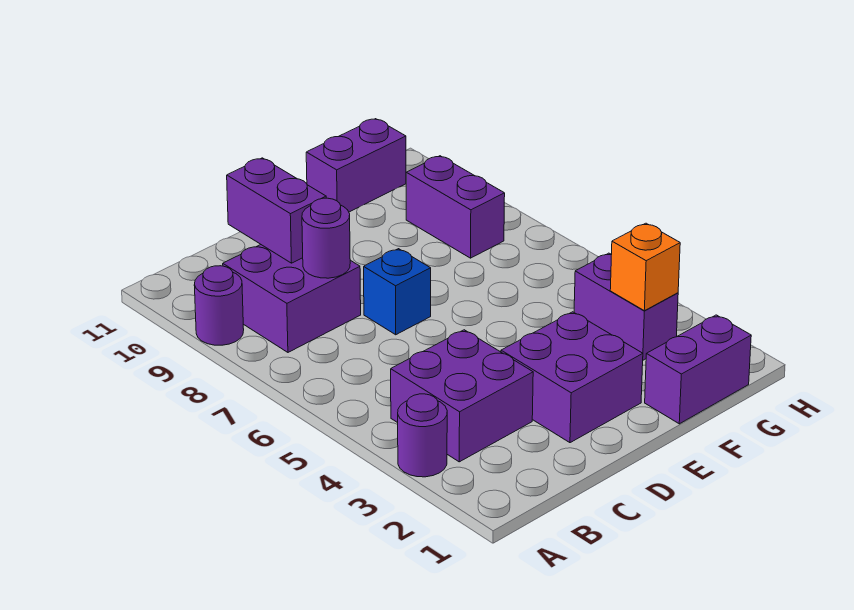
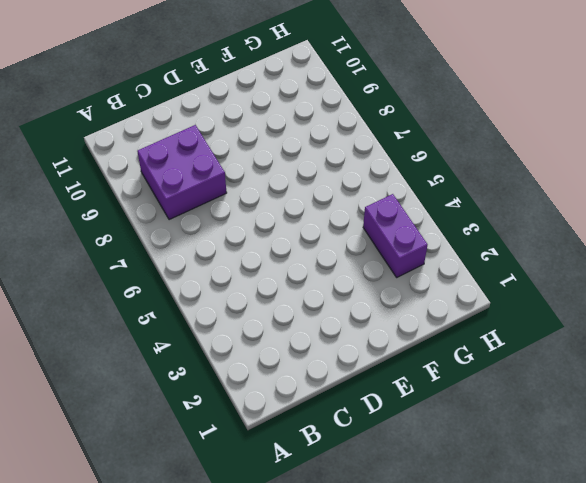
none -> purple 1x1 round brick [398,394,447,477]
none -> purple 1x1 round brick [194,266,244,345]
none -> purple 2x2 brick [391,330,533,462]

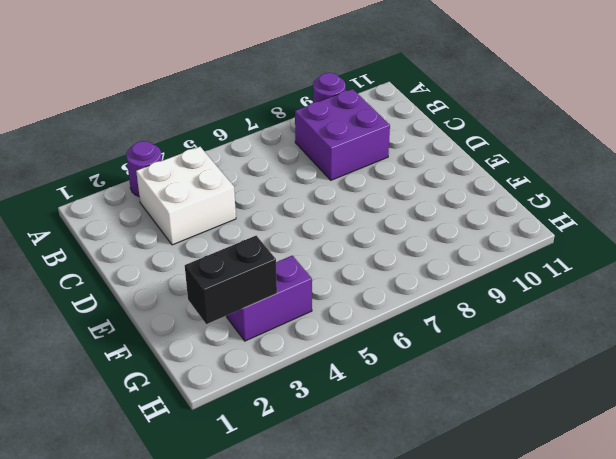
white 2x2 brick [136,147,236,245] -> purple 2x2 brick [391,330,533,462]
black 1x2 brick [185,236,277,324] -> orange 1x1 brick [610,223,680,311]
none -> purple 2x2 brick [501,312,643,443]
none -> blue 1x1 brick [364,249,431,335]
none -> purple 1x2 brick [645,315,751,424]

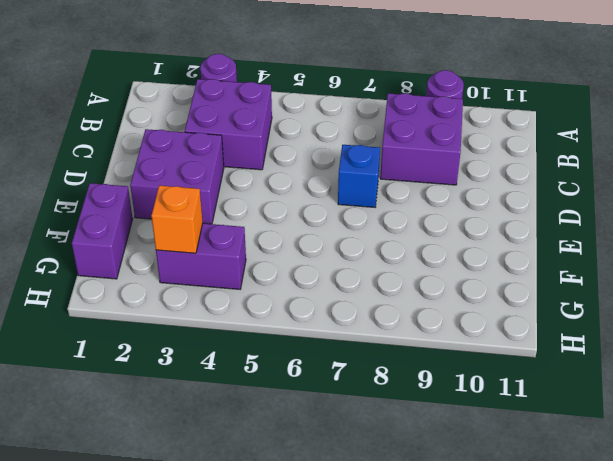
none -> purple 1x2 brick [306,119,406,212]
none -> purple 1x2 brick [406,156,505,258]
none -> purple 1x1 round brick [302,198,350,278]

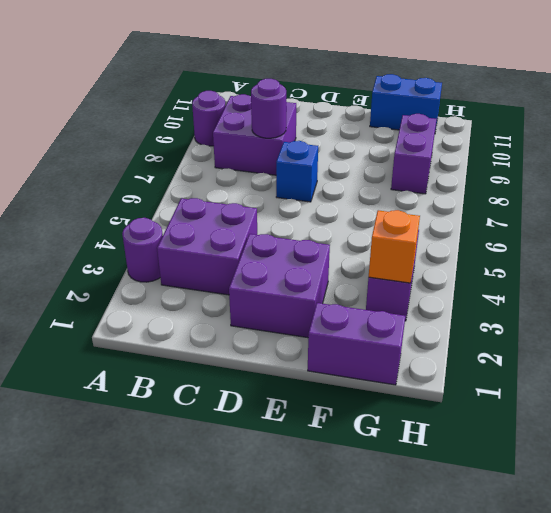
blue 1x2 brick [370,74,442,131] -> purple 1x2 brick [306,119,406,212]
none -> purple 1x2 brick [227,158,326,263]

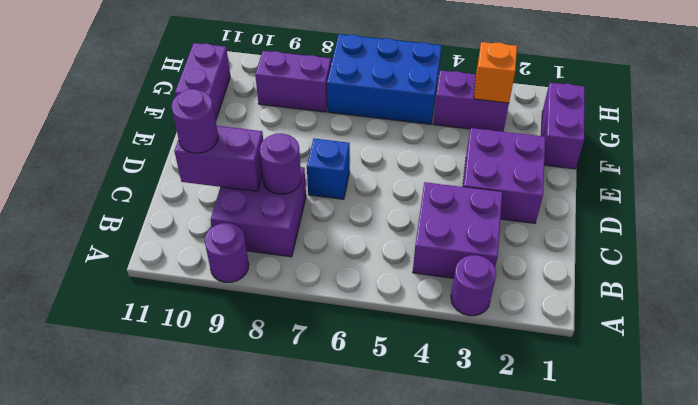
purple 1x1 round brick [171,89,218,153] -> none
blue 2x3 brick [327,34,442,124] -> none

